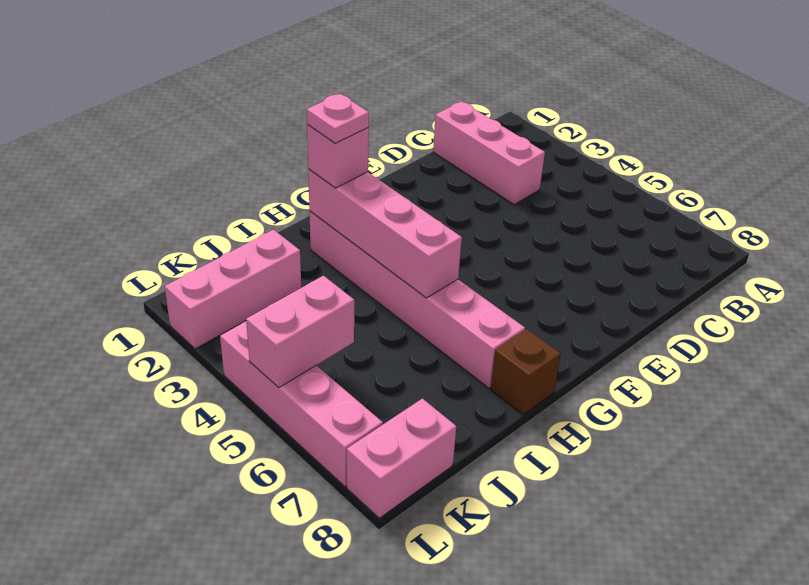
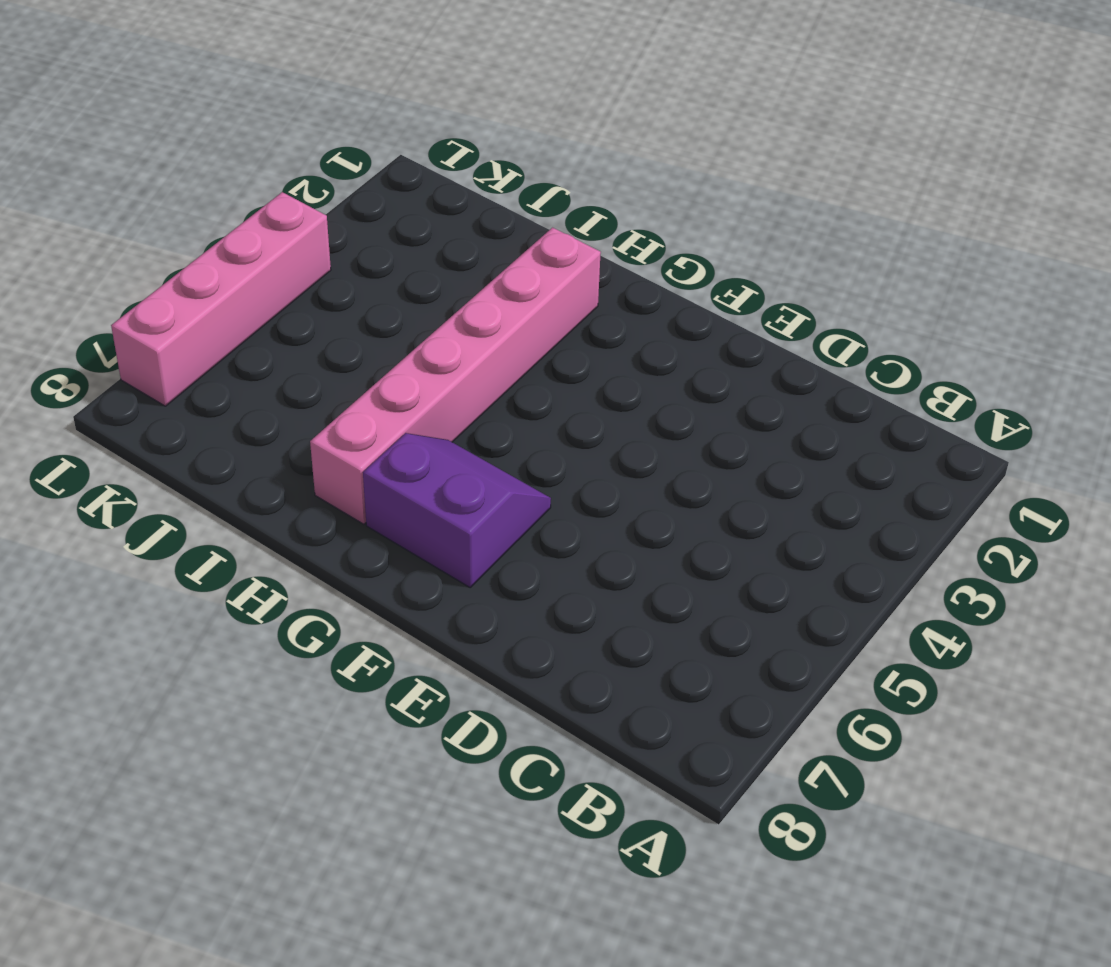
purple 2x2 slope [363,433,551,587] -> none
none -> pink 1x3 brick [433,101,545,205]
none -> brown 1x1 brick [491,329,561,415]

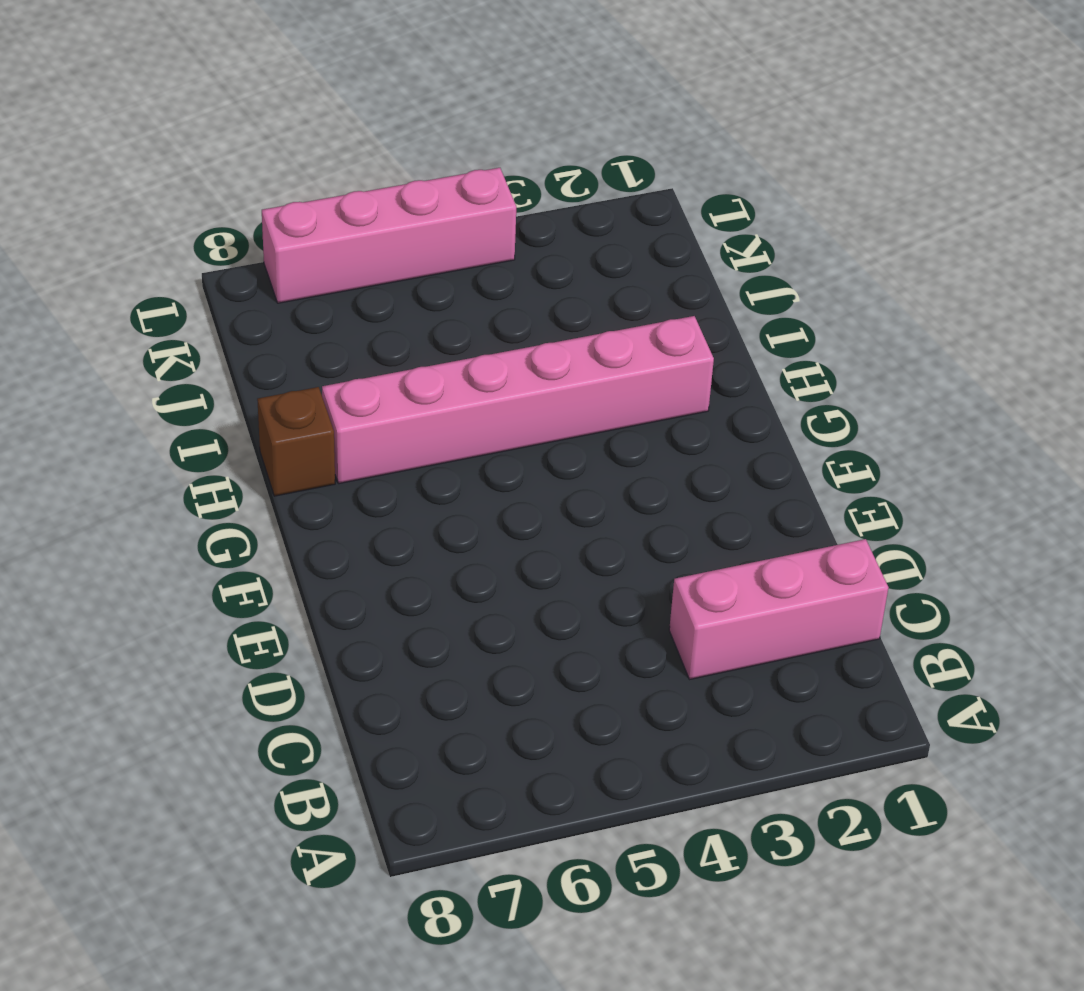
none -> pink 1x3 brick [165,230,301,349]
none -> pink 1x2 brick [347,399,456,518]

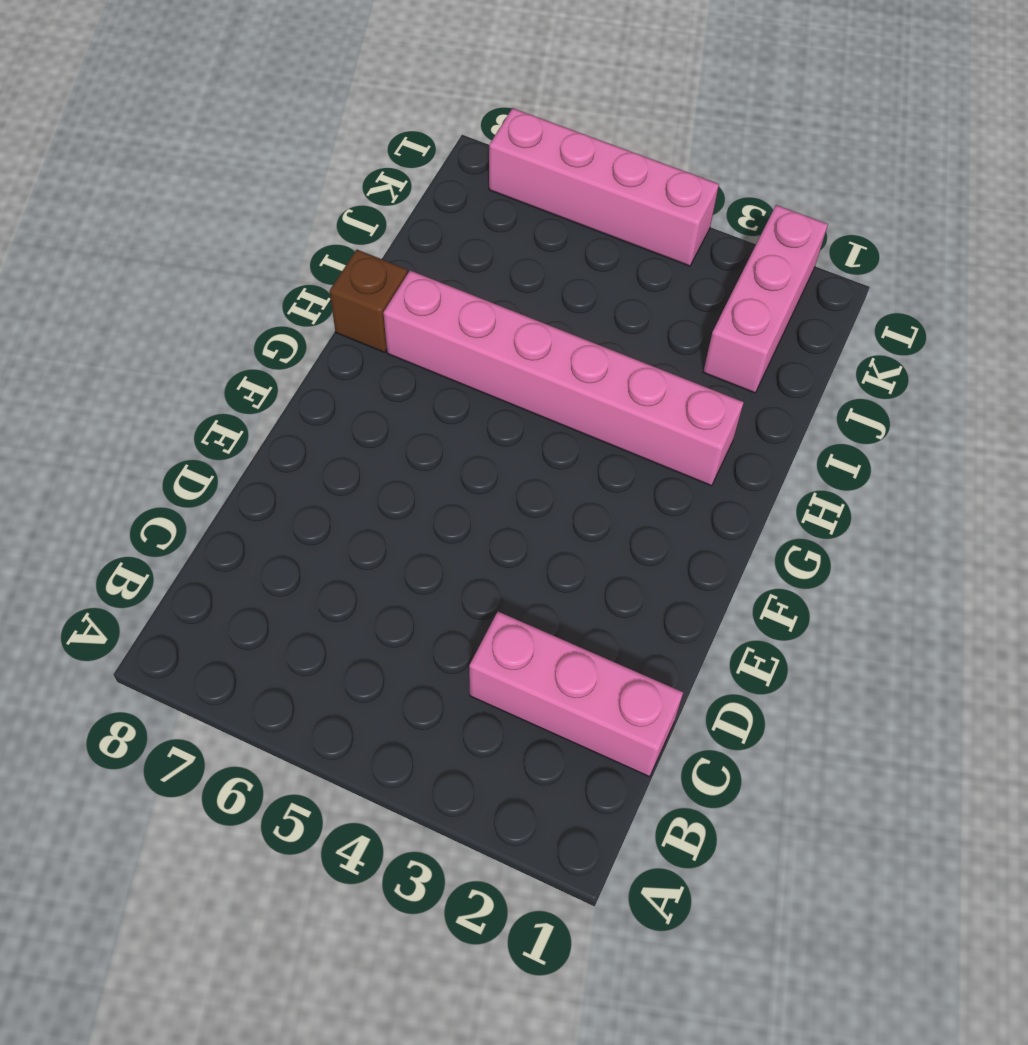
none -> pink 1x2 brick [347,399,456,518]
none -> pink 1x4 brick [308,169,462,298]

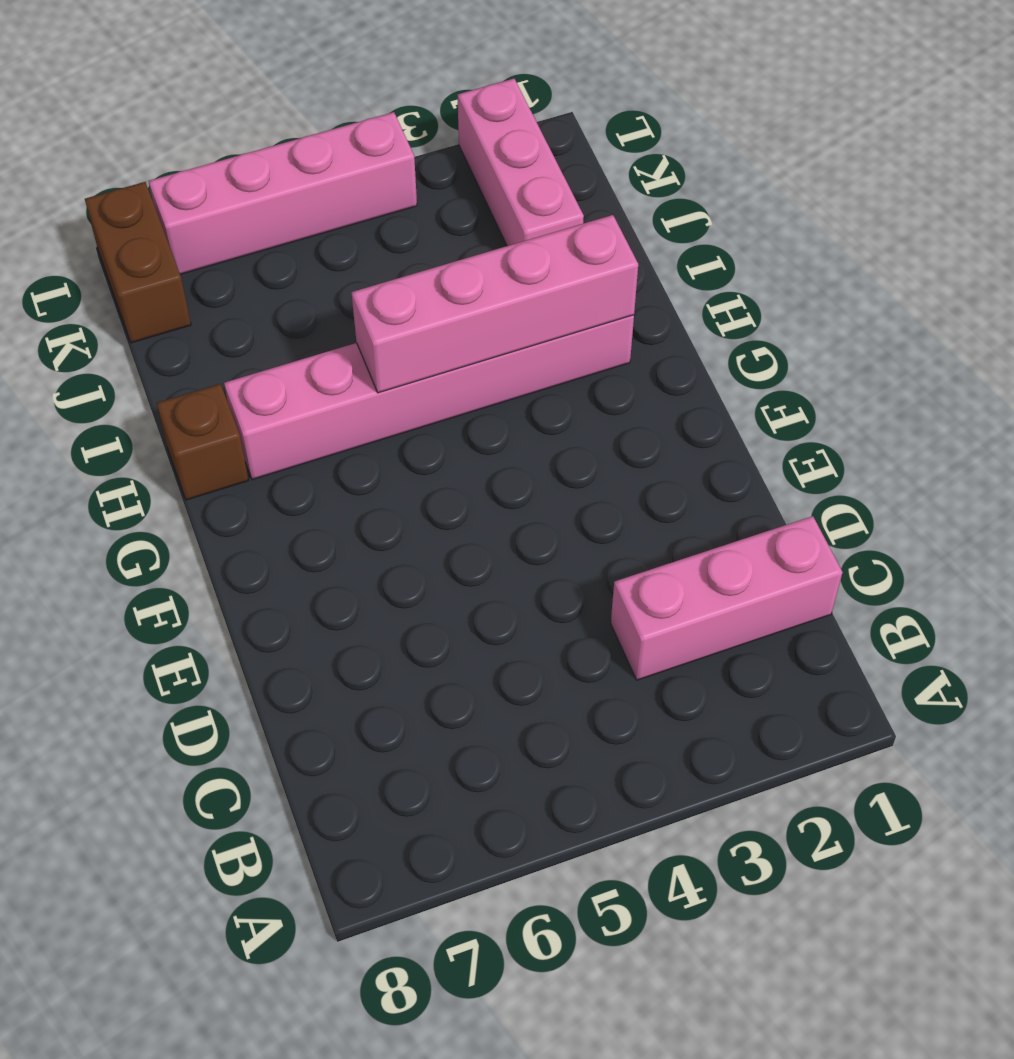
brown 1x2 brick [85,182,191,343] -> pink 1x2 brick [347,399,456,518]
none -> pink 1x2 brick [246,276,354,387]
none -> pink 1x1 brick [307,124,369,188]

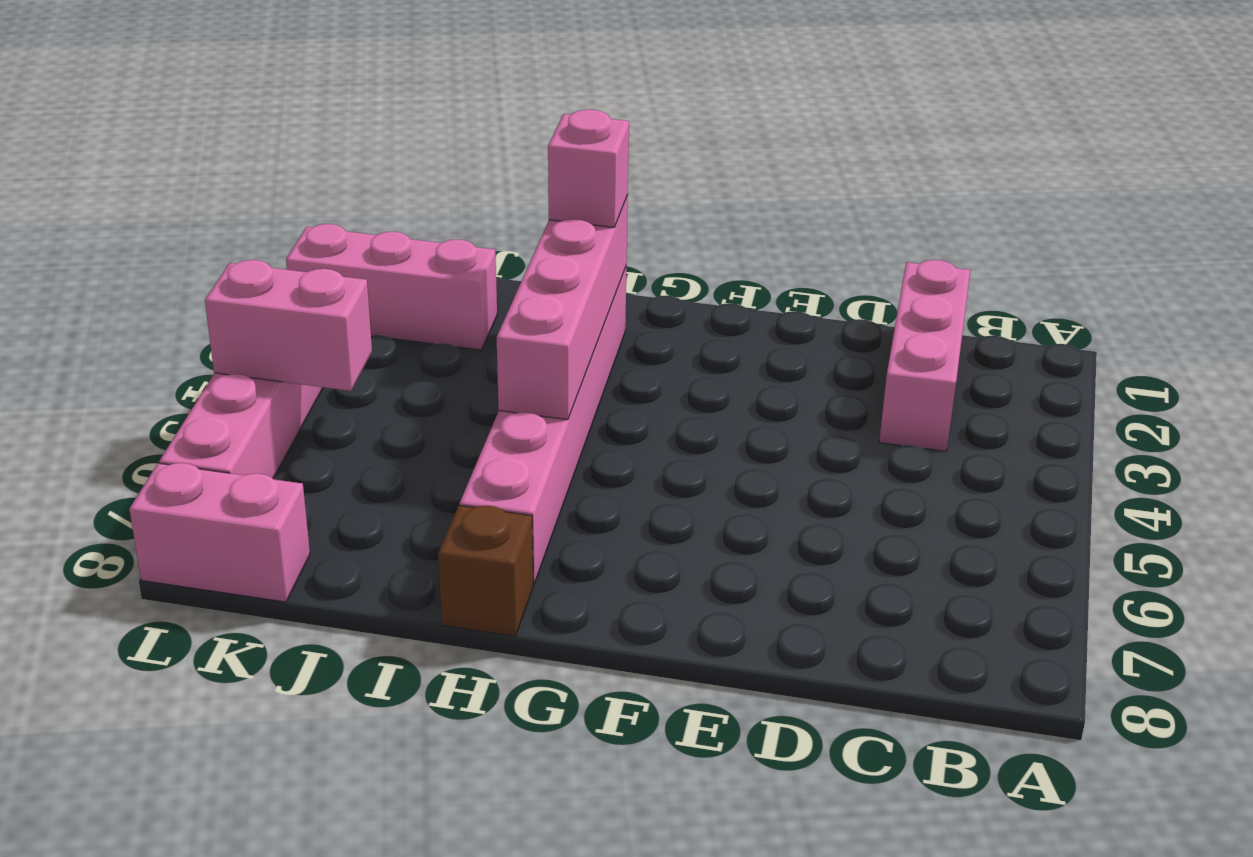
none -> pink 1x1 plate [307,94,369,143]

